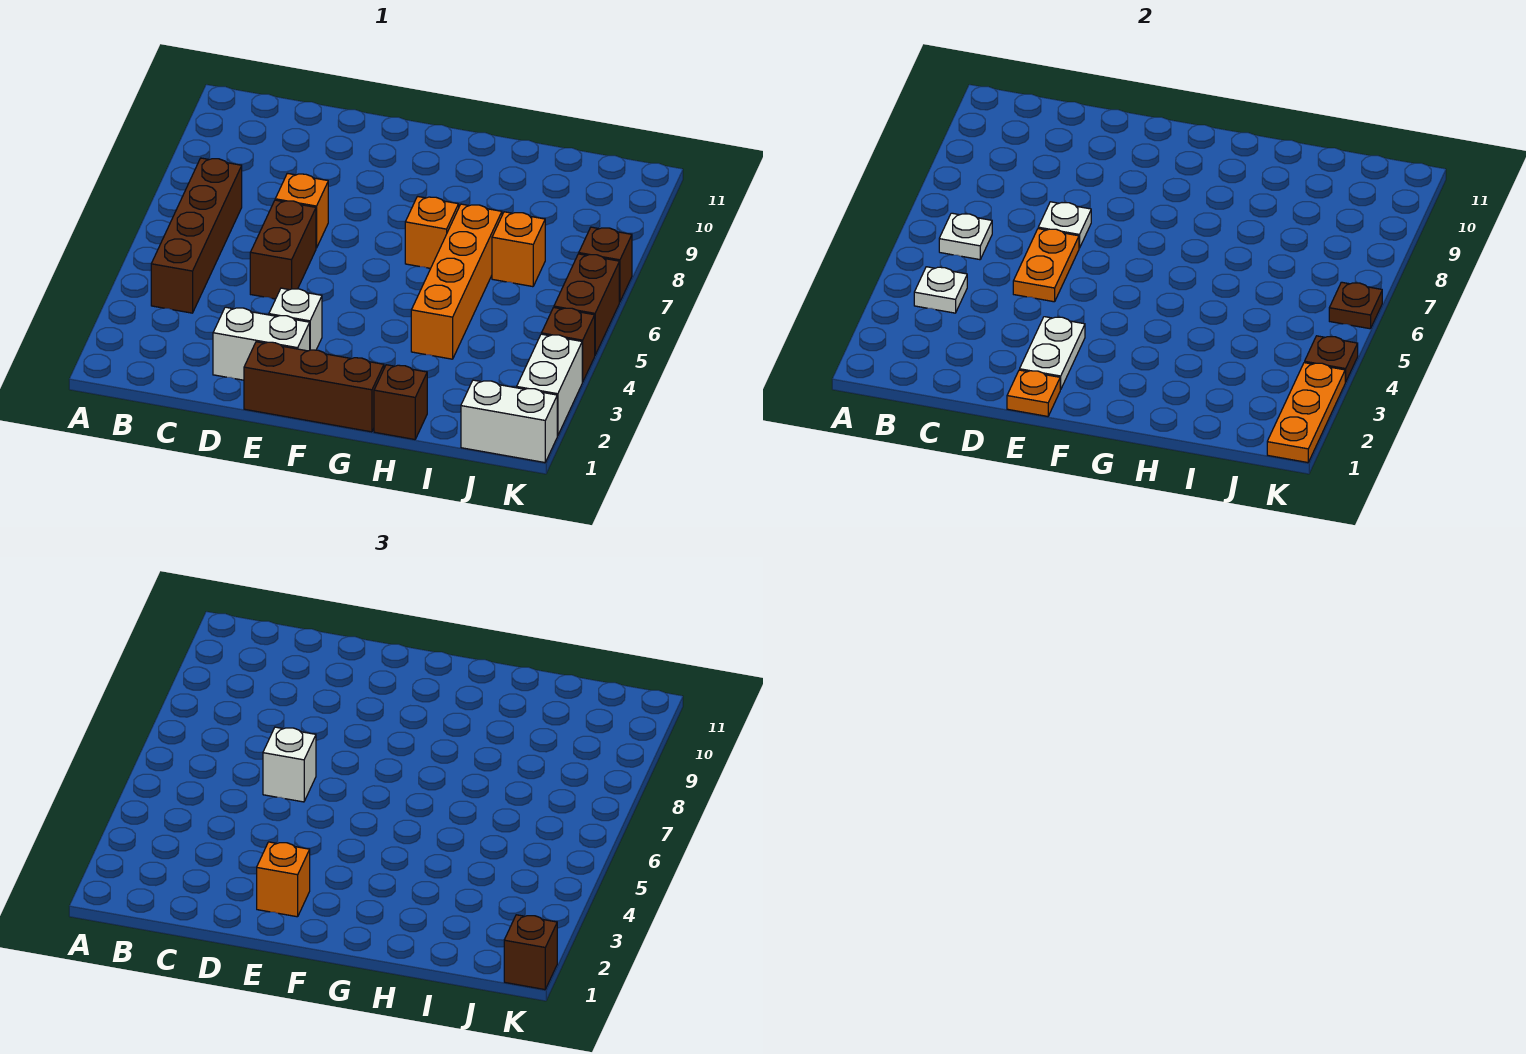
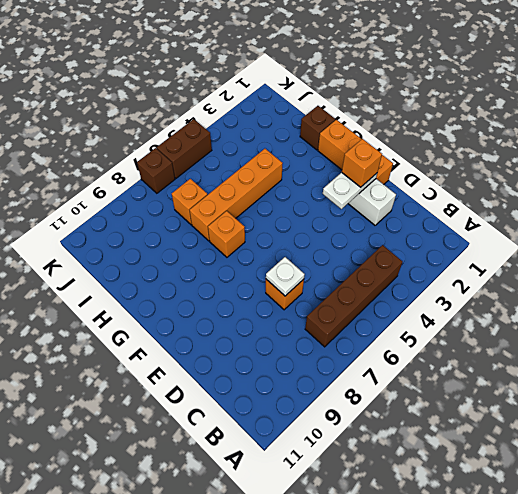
orange 1x3 brick [318,120,393,184] -> brown 1x3 brick [244,342,384,432]
none -> brown 1x2 brick [250,200,316,299]
none -> white 1x1 brick [269,288,322,350]
none -> white 1x2 brick [461,380,557,463]

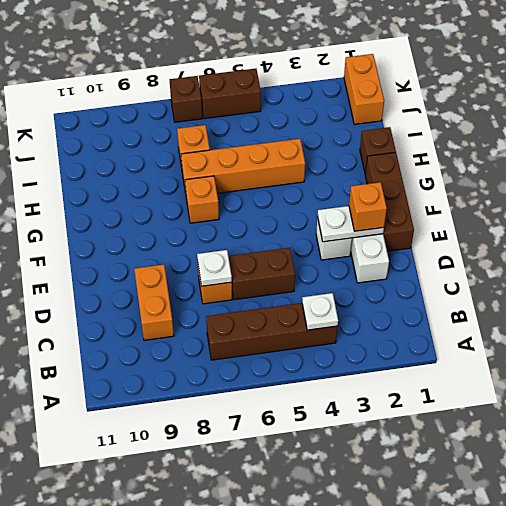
orange 1x2 brick [134,265,174,340] -> none
orange 1x2 brick [344,54,384,124] -> white 1x2 brick [461,380,557,463]
none -> white 1x2 brick [517,334,582,436]
none -> brown 1x1 brick [542,308,595,382]
none -> white 1x1 plate [939,213,992,260]

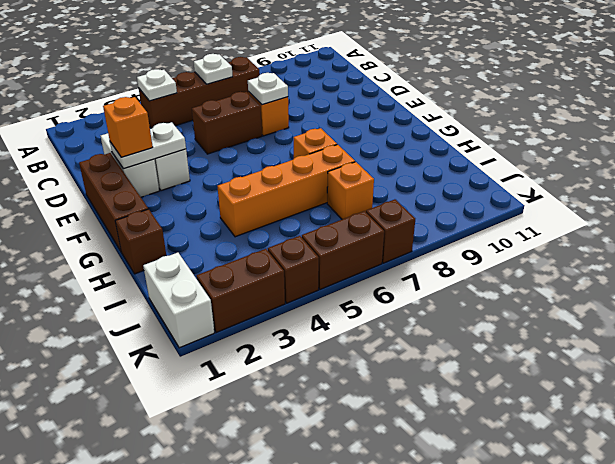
brown 1x2 brick [196,249,285,332] -> white 1x2 brick [517,334,582,436]
none -> orange 1x2 plate [1013,229,1079,302]
none -> orange 1x1 plate [1007,370,1061,416]
none -> orange 1x3 plate [1267,363,1345,463]

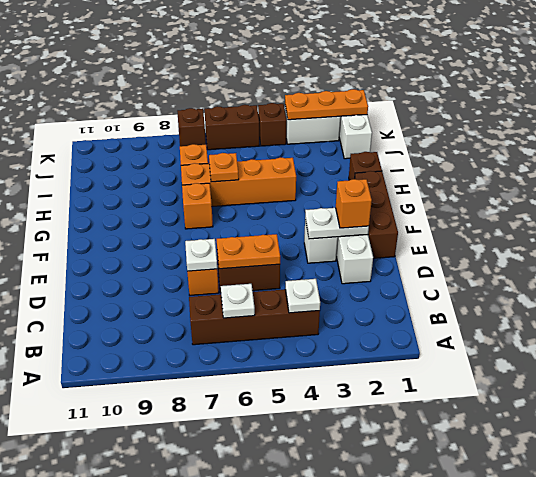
orange 1x1 plate [209,153,239,182] -> orange 1x1 plate moved to [1007,370,1061,416]
none -> brown 1x1 plate [1305,336,1358,382]
none -> brown 1x1 plate [1329,282,1382,329]
none -> white 1x1 brick [263,727,316,802]

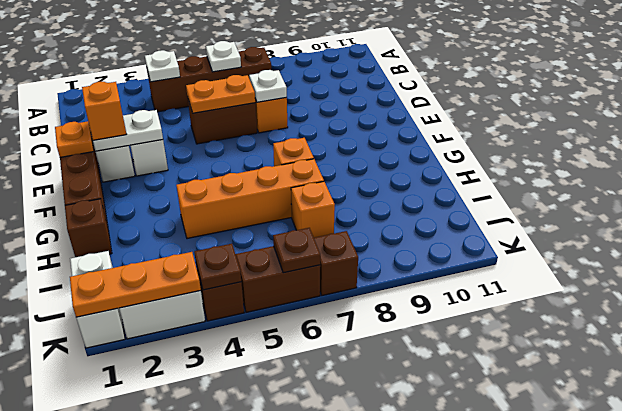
none -> white 1x1 brick [263,727,316,802]
none -> brown 1x1 brick [504,915,557,990]

